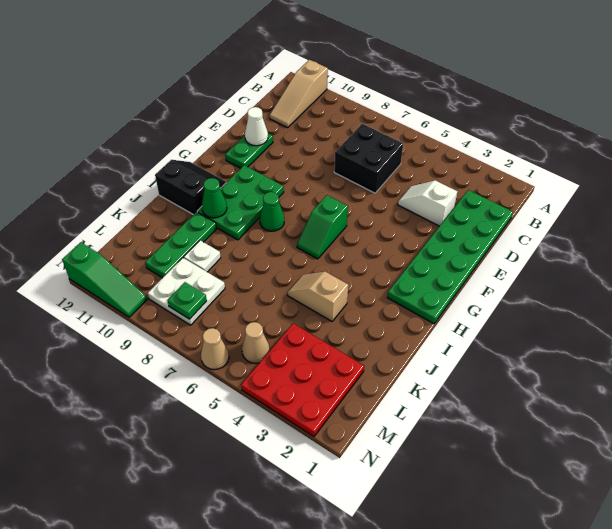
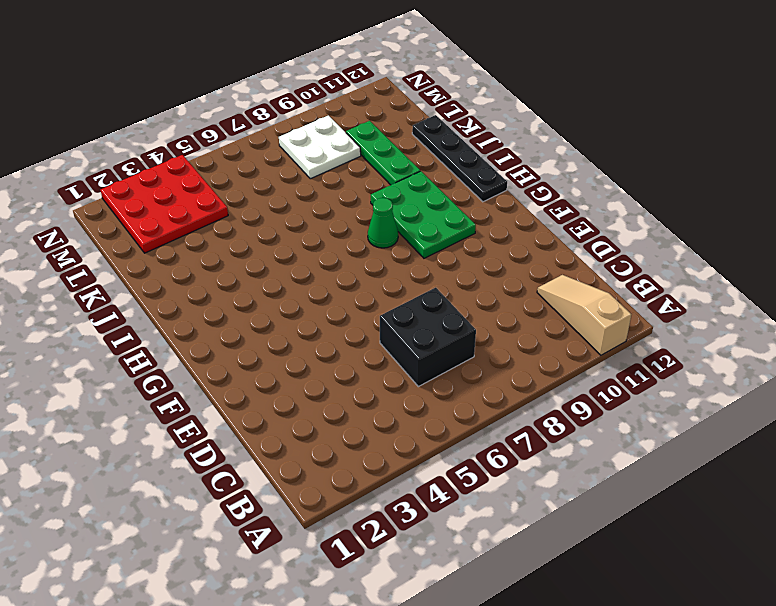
black 1x4 plate [412,115,507,202] -> black 2x2 slope [155,160,226,215]
none -> green 2x6 plate [387,190,513,324]
none -> white 1x2 slope [398,180,457,226]
none -> green 1x2 plate [225,133,273,168]

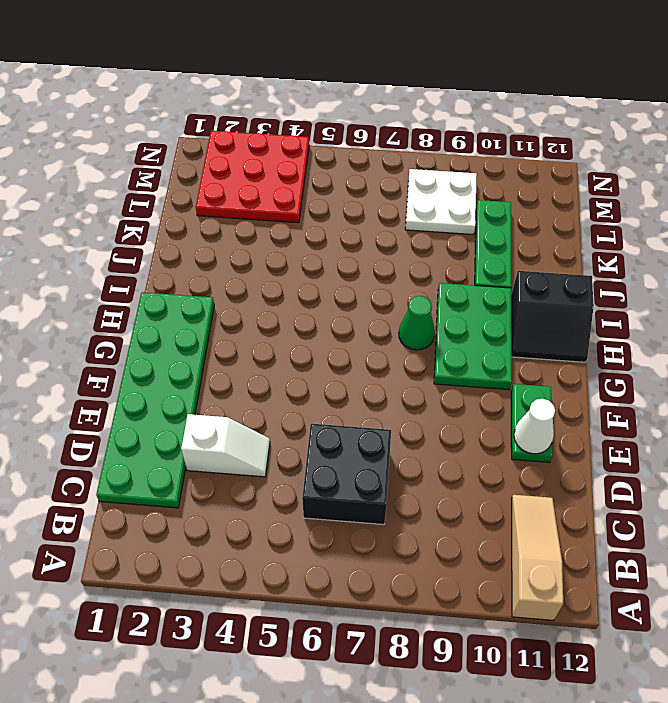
none -> green 1x2 slope [297,195,348,259]
none -> tan 1x2 slope [287,272,348,321]
none -> white 1x1 plate [184,240,221,272]

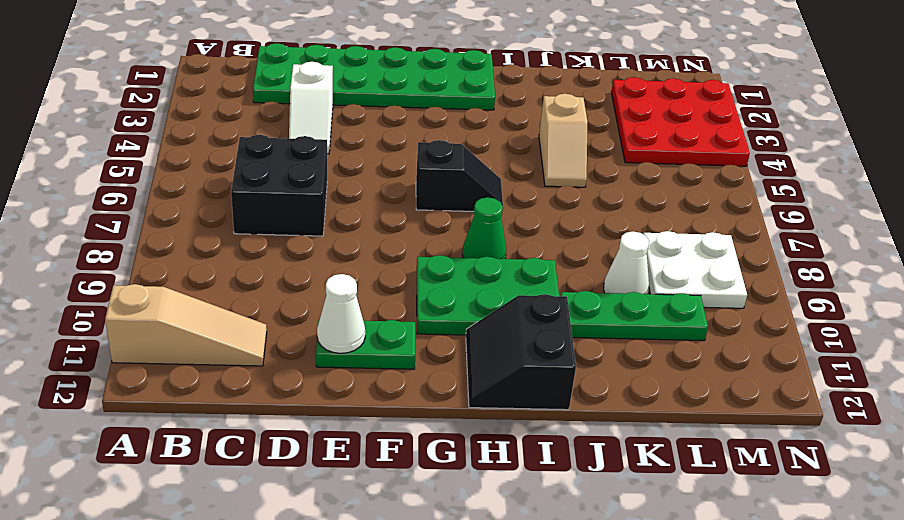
black 1x2 slope [416,140,503,211] -> green 1x2 slope [297,195,348,259]
white 1x1 cone [604,231,649,294] -> white 1x1 plate [184,240,221,272]
none -> tan 1x1 cone [242,322,270,363]
none -> tan 1x1 cone [201,328,229,370]
none -> green 1x3 slope [62,242,147,317]

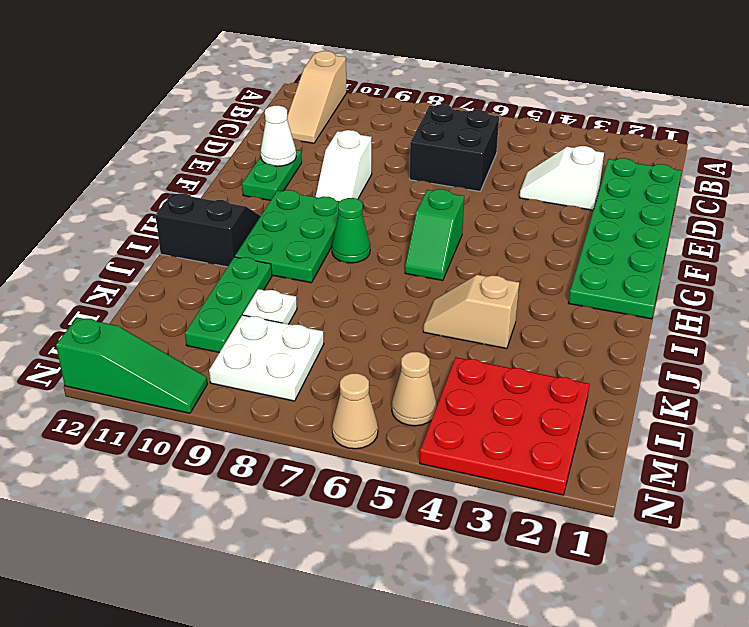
white 1x2 slope [316,130,372,201] -> none
none -> green 1x1 cone [202,178,227,218]
none -> green 1x1 plate [167,282,207,319]

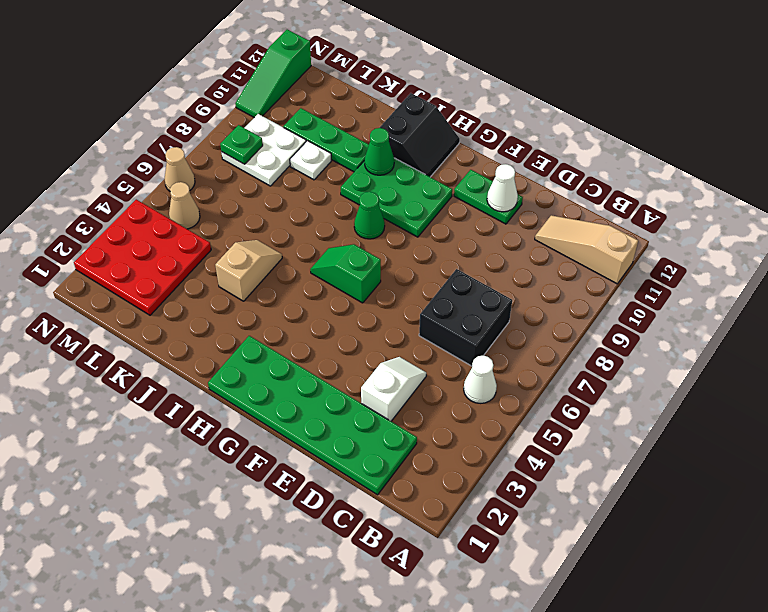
white 1x1 cone [464,355,497,403] -> none

